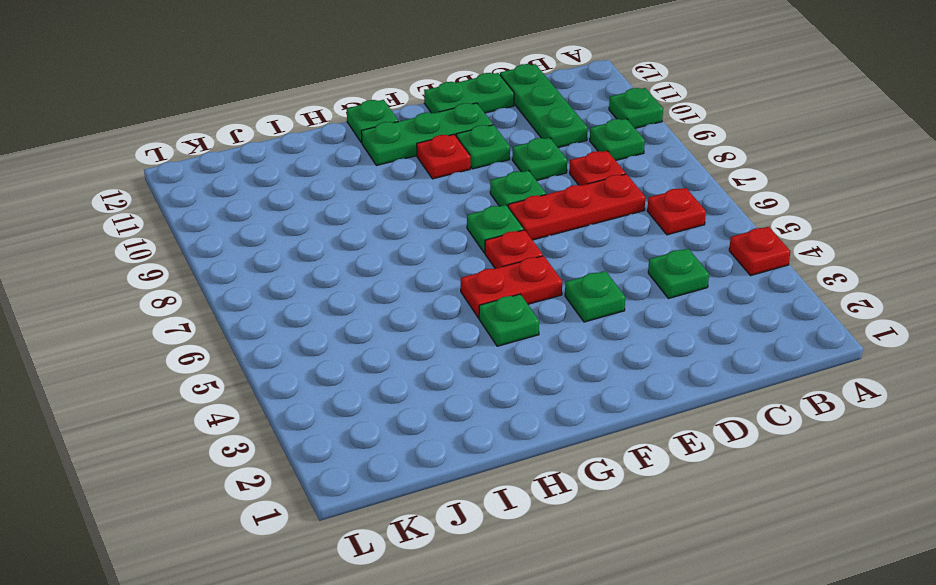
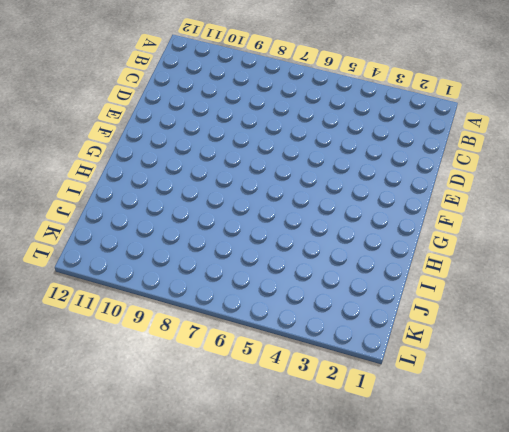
none -> red 1x1 plate [729,227,790,275]
none -> green 1x1 plate [609,88,663,128]
none -> red 1x1 plate [647,188,706,235]

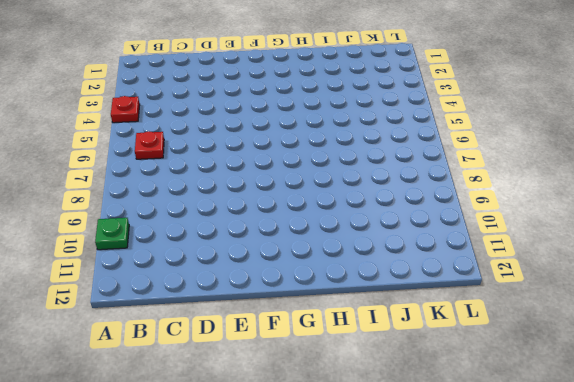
none -> green 1x1 plate [590,119,645,161]
none -> green 1x1 plate [648,249,709,299]
none -> red 1x3 plate [508,174,645,240]

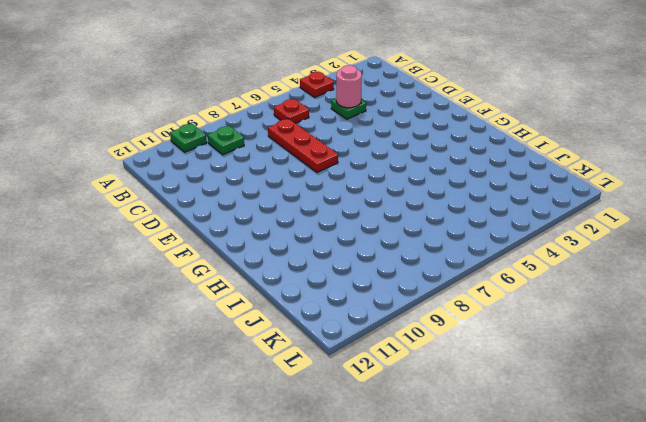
pink 1x1 round brick [336,65,362,108] -> none
none -> red 1x1 plate [570,151,626,186]
none -> green 1x3 plate [500,64,588,148]
none -> green 1x1 plate [512,138,567,181]

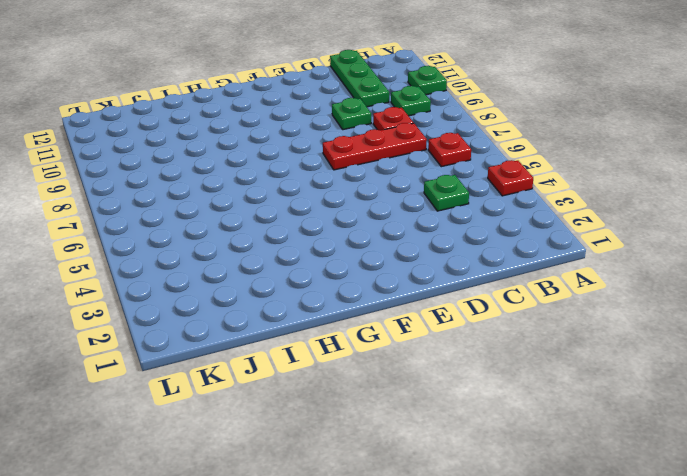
none -> green 1x2 plate [424,73,514,113]
none -> green 1x1 plate [565,271,625,322]
none -> green 1x1 plate [490,171,546,206]

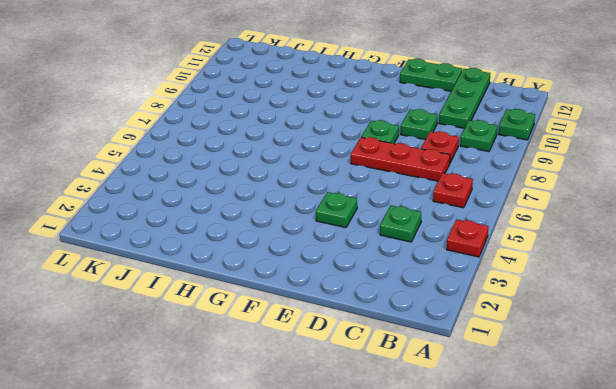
none -> green 1x1 plate [456,125,510,169]
none -> green 1x3 plate [361,103,493,165]
none -> red 1x2 plate [461,256,562,318]

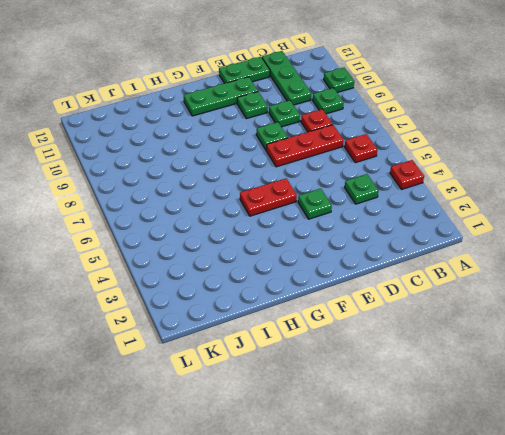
none -> red 1x1 plate [485,230,543,268]
none -> green 1x1 plate [467,205,524,253]
none -> red 1x1 plate [417,134,470,179]

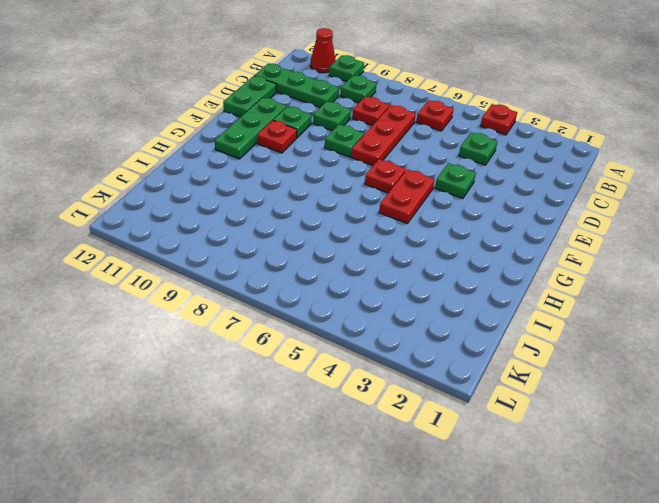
red 1x1 cone [310,28,336,73] -> none
none -> green 1x1 plate [467,205,524,253]
none -> green 1x1 plate [479,294,539,346]
none -> green 1x1 plate [347,100,398,143]

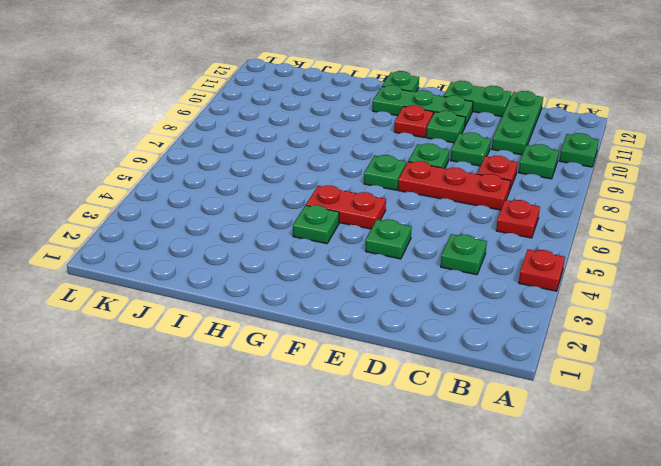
none -> red 1x1 plate [485,230,543,268]

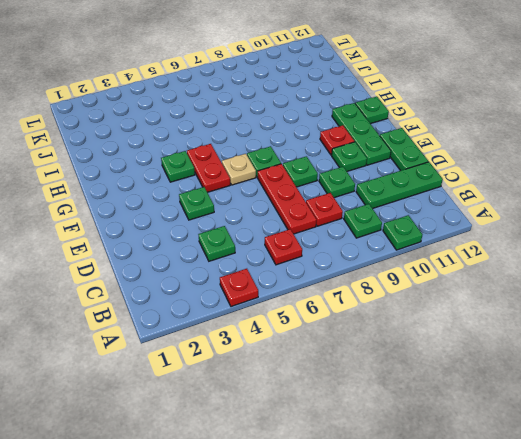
tan 1x1 plate [222,154,256,185] -> red 1x1 plate [485,230,543,268]

